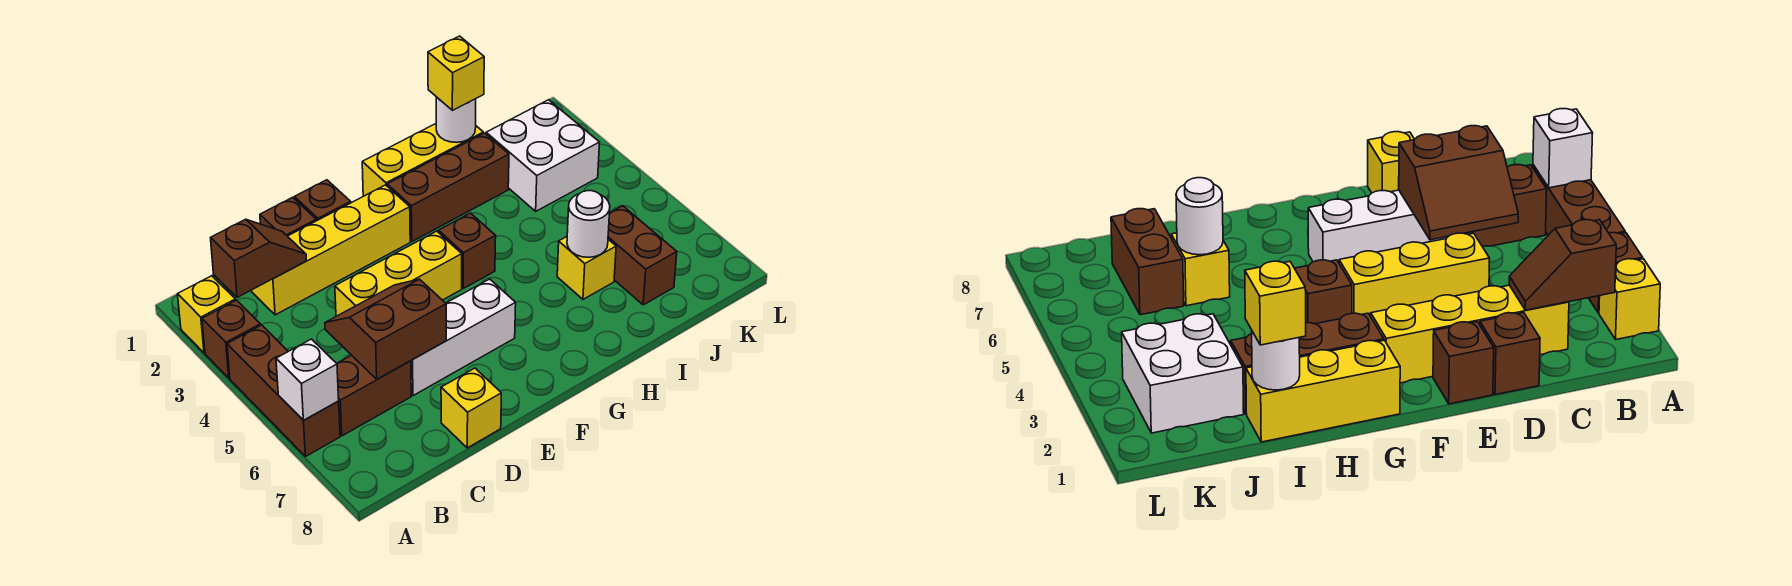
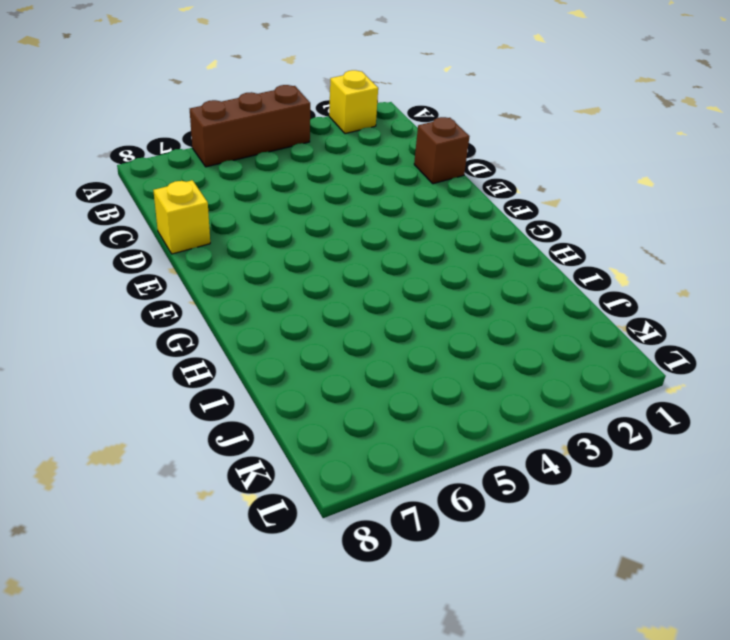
none -> brown 1x1 brick [202,300,261,378]
none -> brown 1x2 brick [337,355,411,436]
none -> yellow 1x4 brick [252,185,410,315]

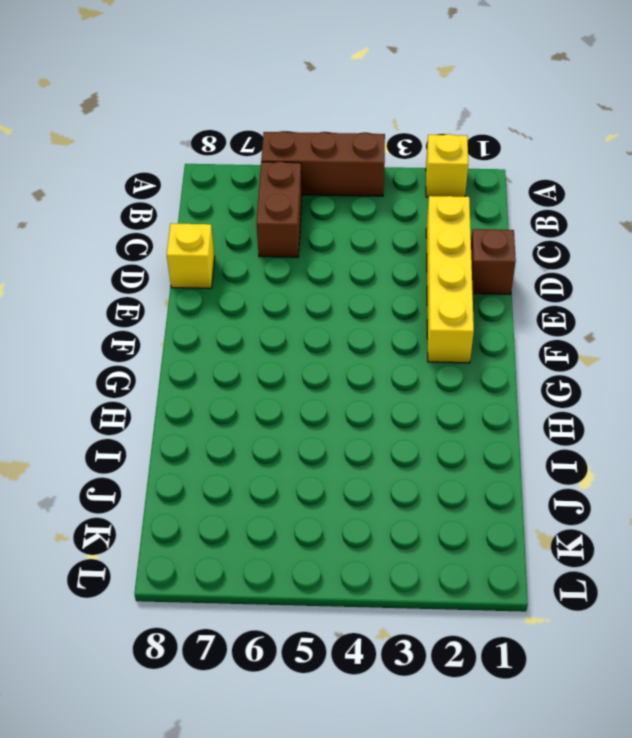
none -> brown 1x1 brick [202,300,261,378]
none -> yellow 1x3 brick [335,231,462,316]
none -> white 1x3 brick [411,279,516,396]

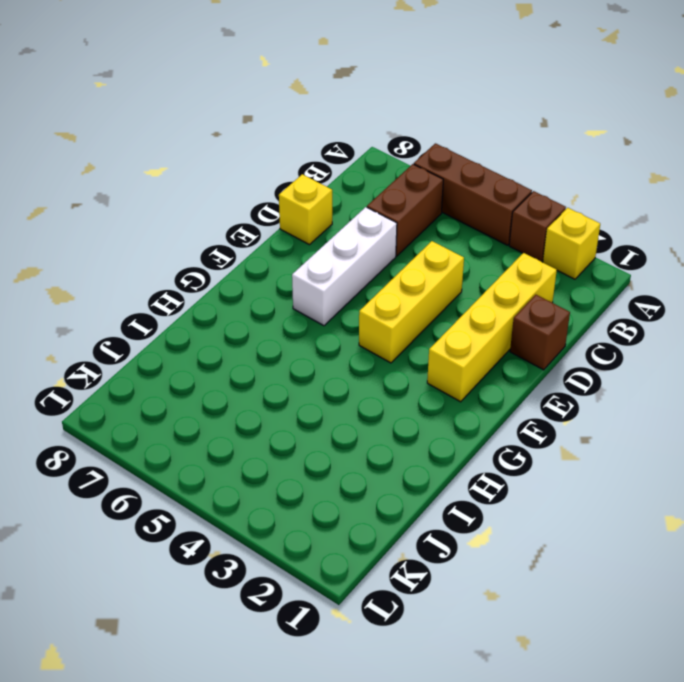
none -> brown 1x1 brick [294,180,351,221]
none -> yellow 1x3 brick [362,124,483,196]
none -> brown 1x3 brick [387,133,509,241]

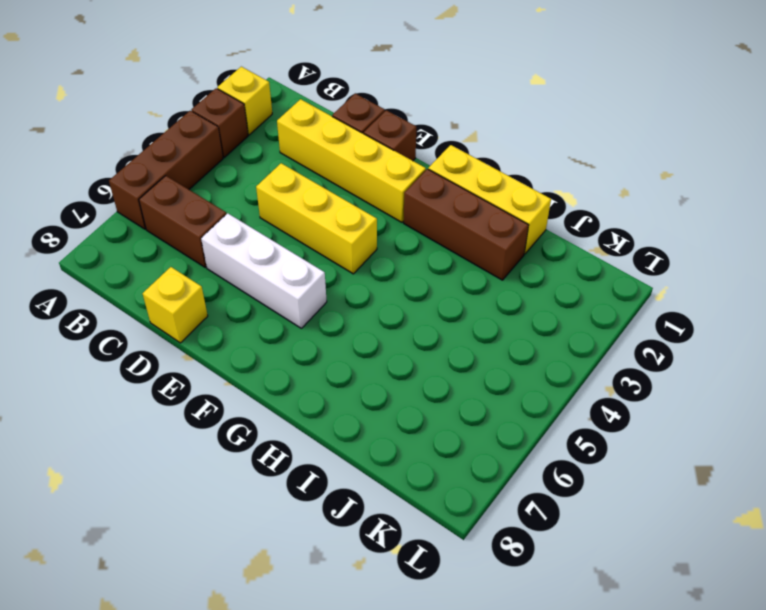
none -> brown 1x1 brick [438,213,496,288]
none -> yellow 1x1 brick [557,237,616,299]
none -> white 2x2 brick [486,100,600,211]

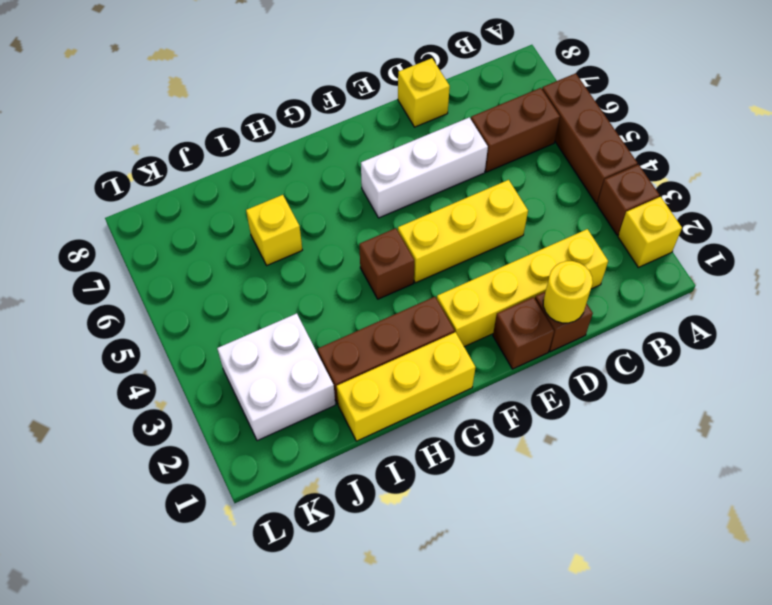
yellow 1x1 round brick [543,261,593,323] -> none
none -> brown 1x2 brick [608,206,677,305]
none -> white 1x1 brick [276,339,339,420]
none -> brown 1x2 slope [211,219,306,297]

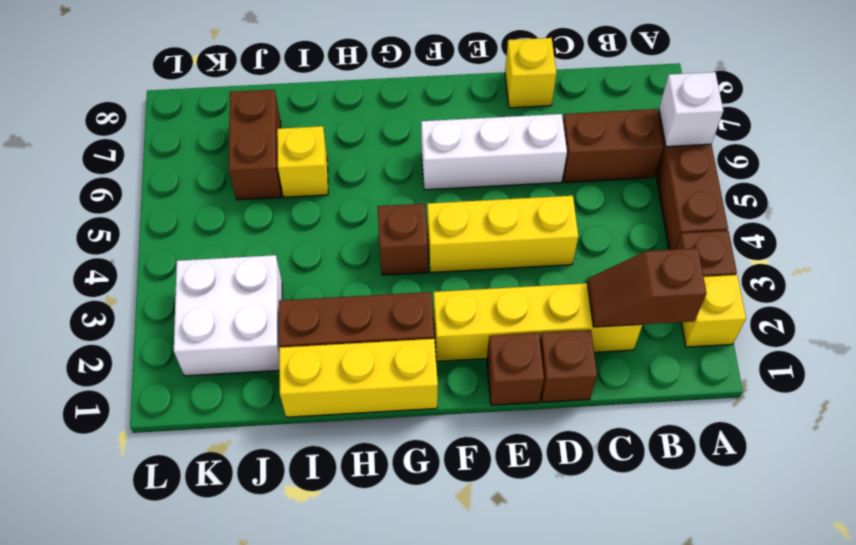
none -> brown 2x2 slope [325,279,446,379]
none -> white 1x1 round brick [436,97,476,142]
none -> white 1x1 round brick [567,191,610,257]

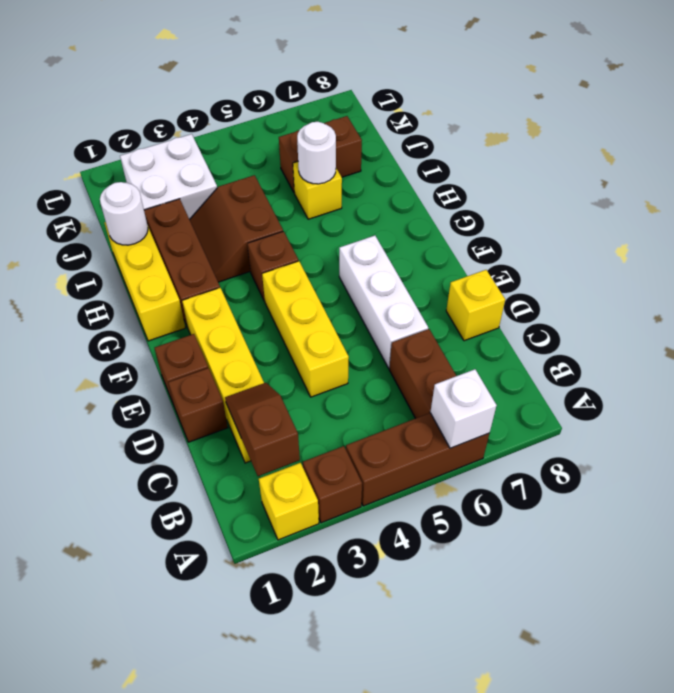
brown 2x2 slope [190,175,283,282] -> brown 2x2 slope moved to [325,279,446,379]
none -> yellow 1x1 brick [428,36,484,110]

